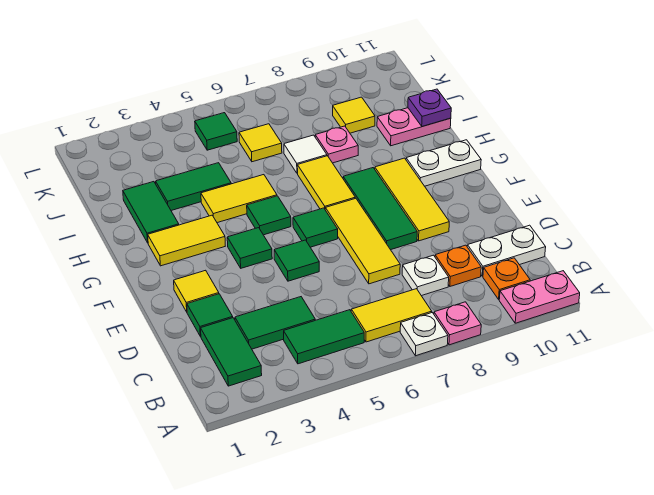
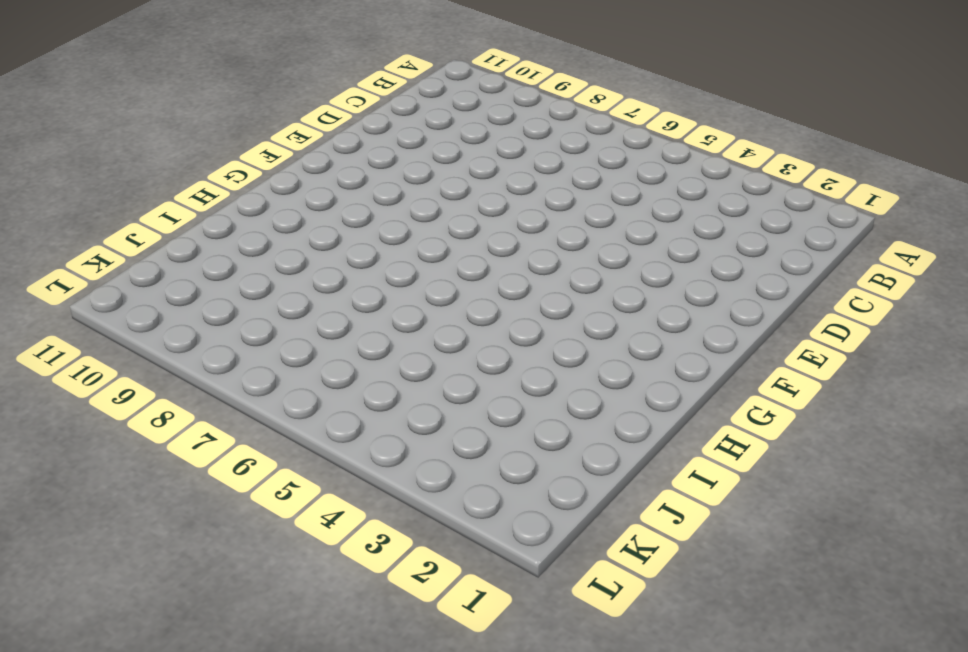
none -> white 1x1 plate [400,313,448,356]
none -> pink 1x1 plate [434,302,481,345]
none -> pink 1x2 plate [499,271,580,323]
none -> green 1x2 tile [201,318,262,386]

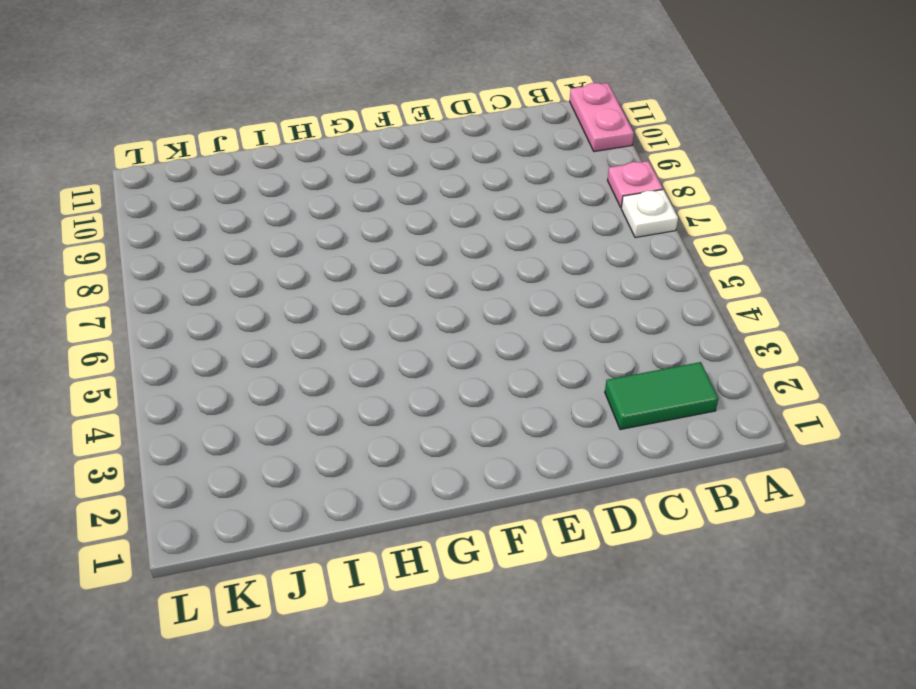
none -> green 1x2 tile [284,310,364,364]
none -> yellow 1x2 tile [351,289,432,342]
none -> orange 1x1 plate [483,258,530,299]
none -> green 1x2 tile [235,297,315,349]

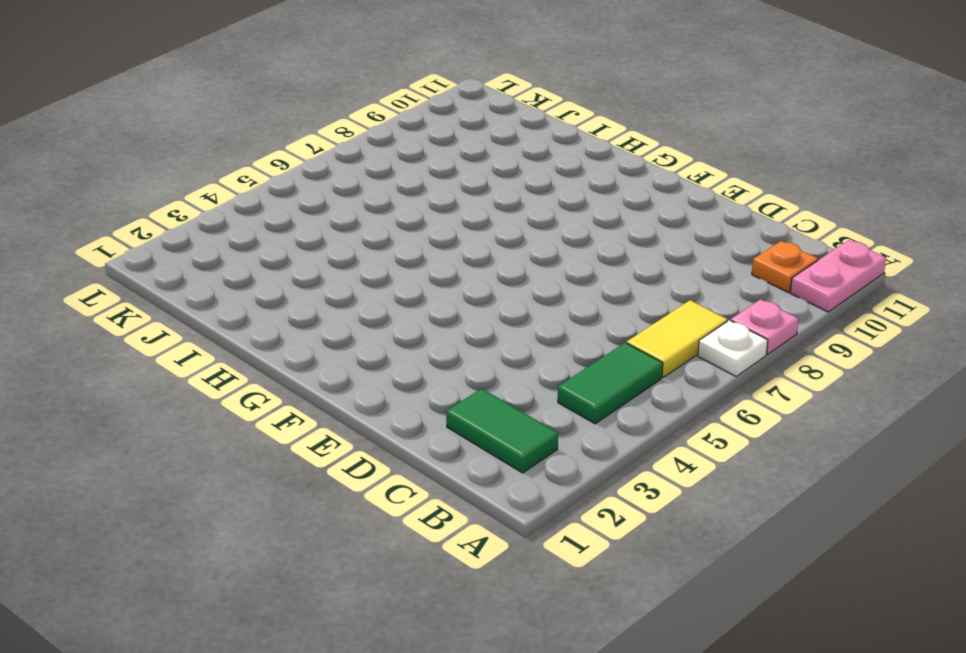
none -> green 1x2 tile [235,297,315,349]
none -> white 1x1 plate [402,255,449,296]
none -> orange 1x1 plate [435,245,481,286]
none -> white 1x2 plate [467,225,546,276]

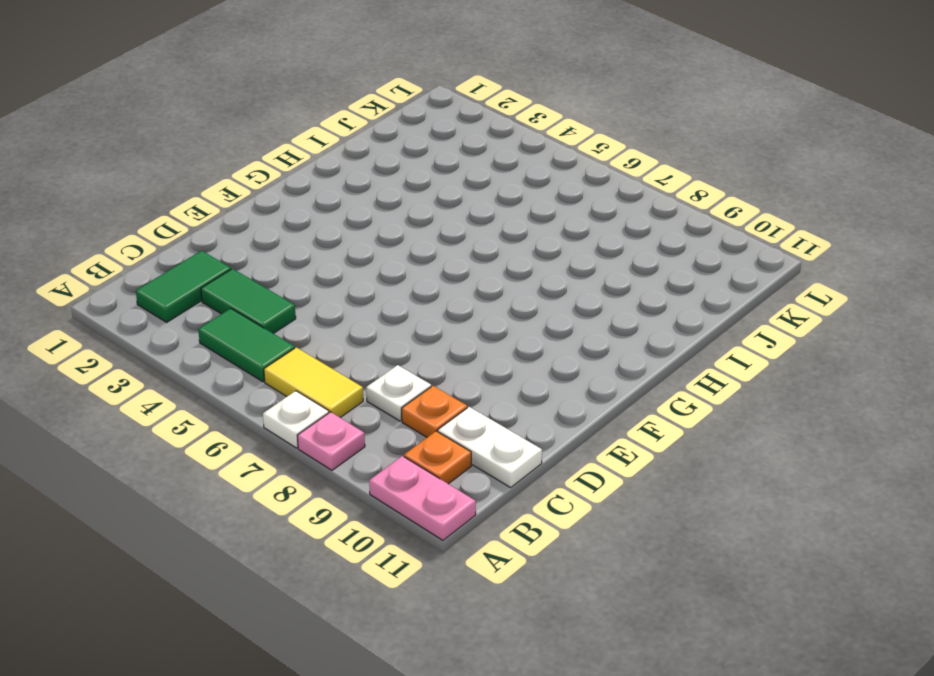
none -> green 1x1 tile [187,294,233,337]
none -> yellow 1x3 tile [325,198,400,284]
none -> yellow 1x1 tile [174,270,219,312]
none -> green 1x1 tile [274,240,319,281]

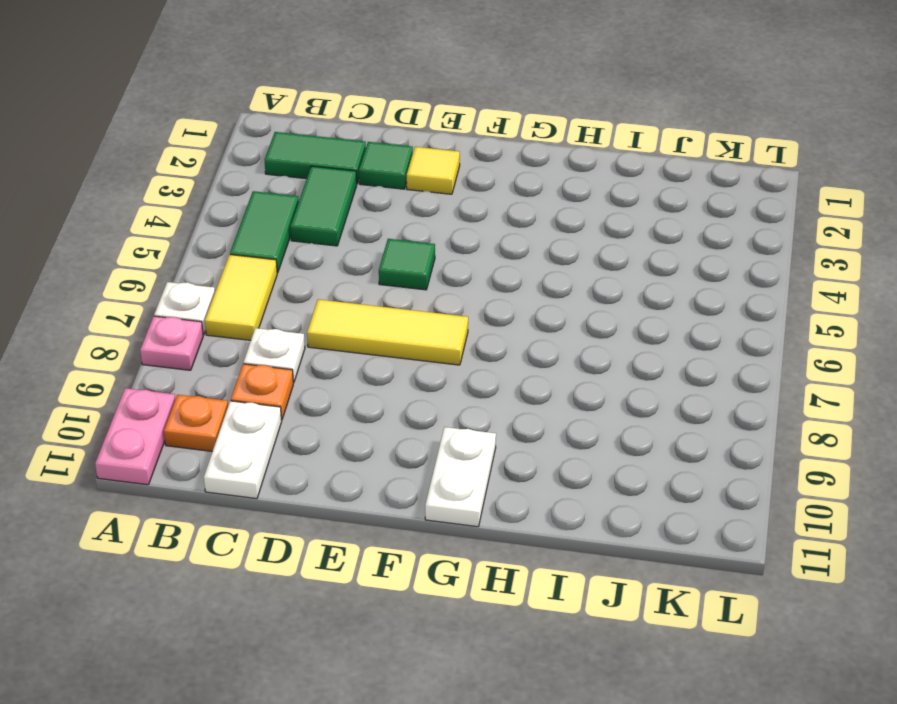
none -> green 1x3 tile [343,168,417,250]
none -> yellow 1x3 tile [375,158,449,241]
none -> green 1x1 tile [227,228,272,268]
none -> green 1x1 tile [293,208,338,247]

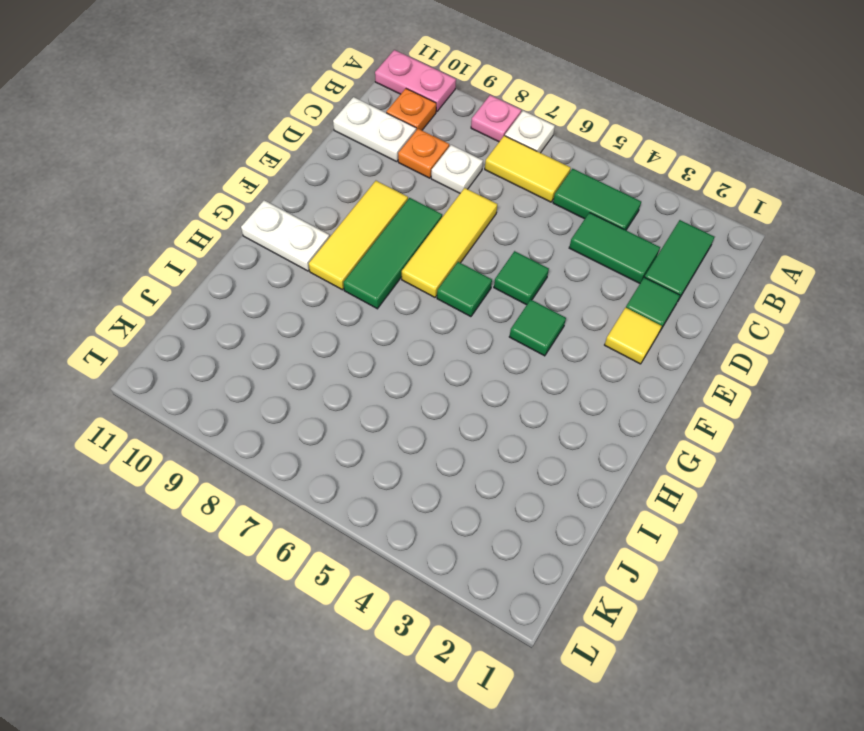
none -> yellow 1x2 tile [148,215,225,266]
none -> green 1x1 tile [247,196,291,235]
none -> yellow 1x2 tile [297,156,355,209]
none -> green 1x2 tile [123,182,179,243]

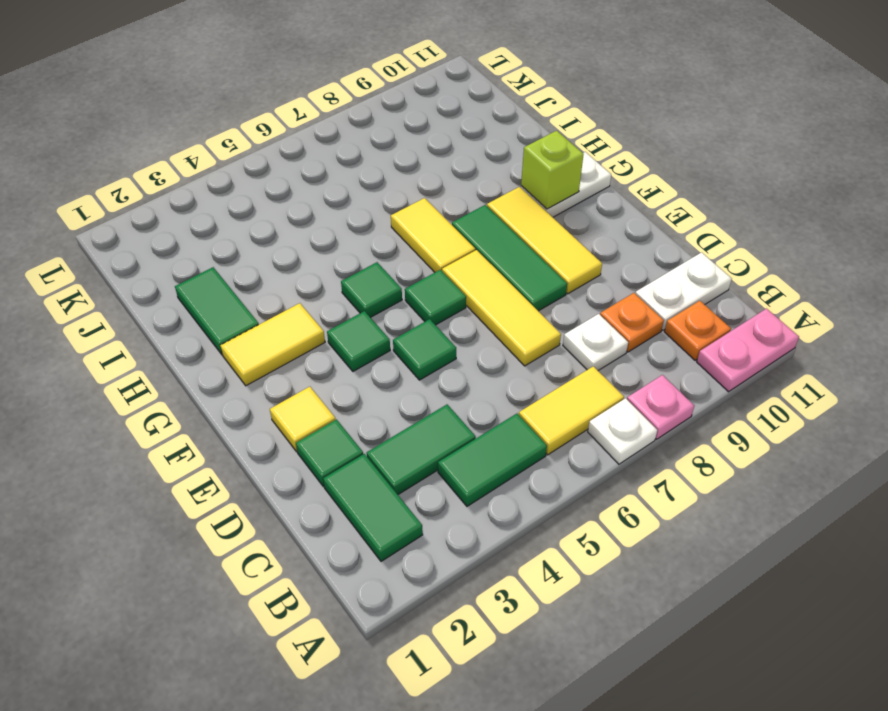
lime 1x1 brick [521,131,584,209] -> none
none -> yellow 1x2 tile [201,175,277,223]
none -> green 1x2 tile [156,163,231,211]
none -> white 1x1 tile [284,135,327,173]
none -> pink 1x1 plate [315,126,358,163]

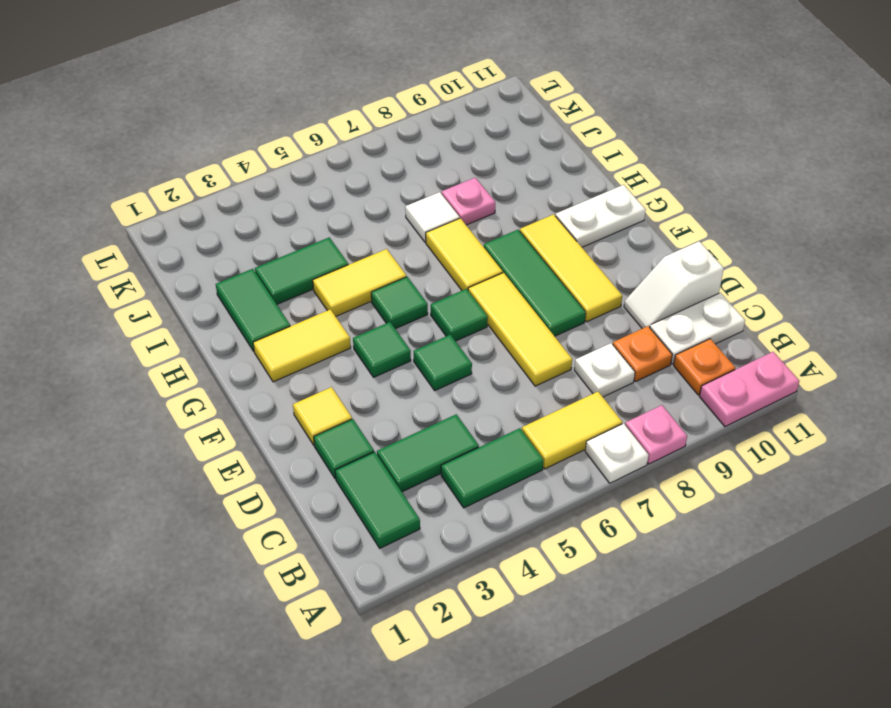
white 1x2 slope [624,241,724,329] -> none
none -> pink 1x2 plate [377,108,451,146]
none -> yellow 1x1 tile [239,124,282,162]
none -> yellow 1x1 tile [333,97,375,133]
none -> green 1x1 tile [195,113,237,150]

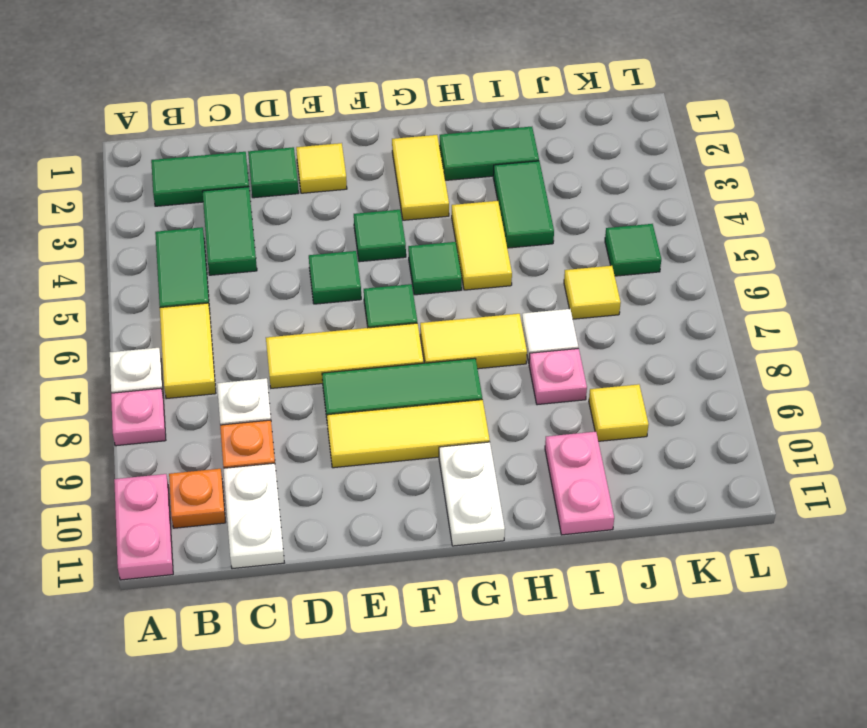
none -> purple 1x1 plate [408,89,451,126]

